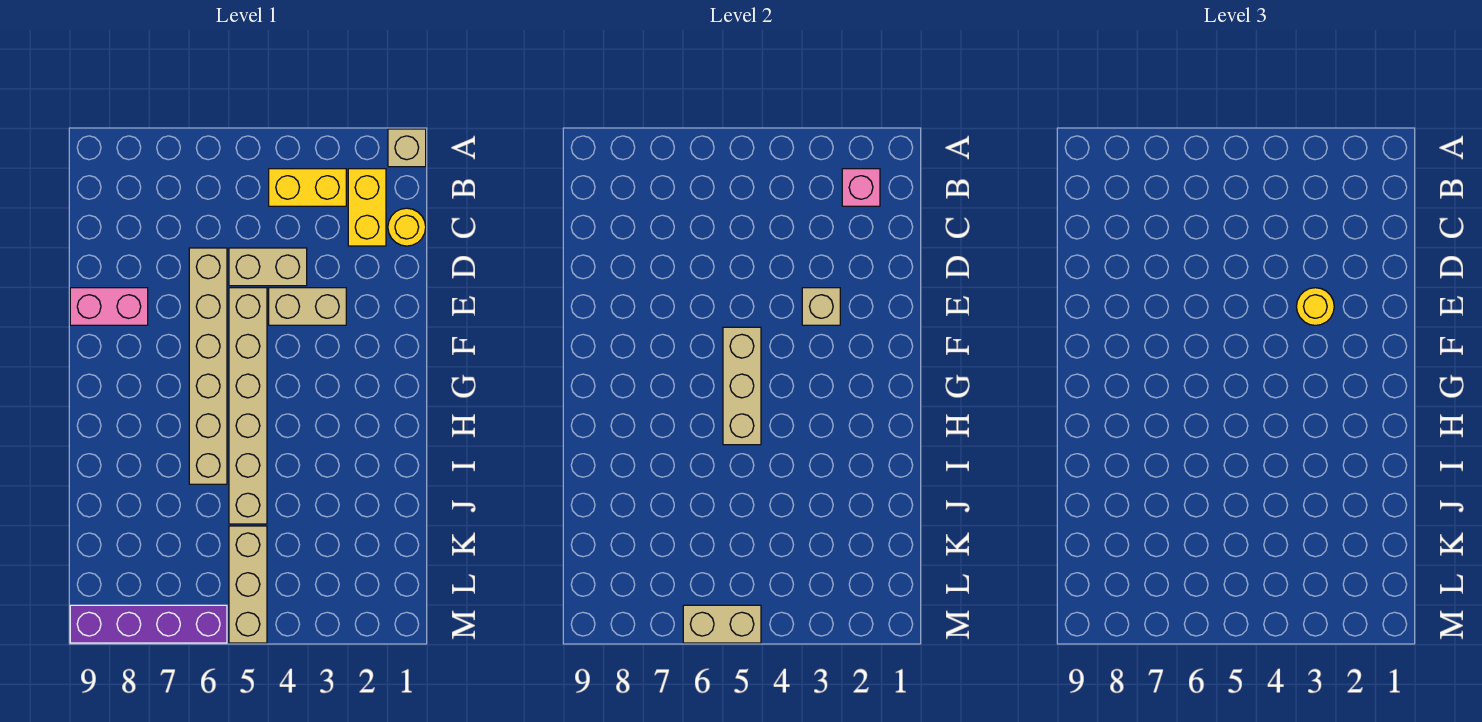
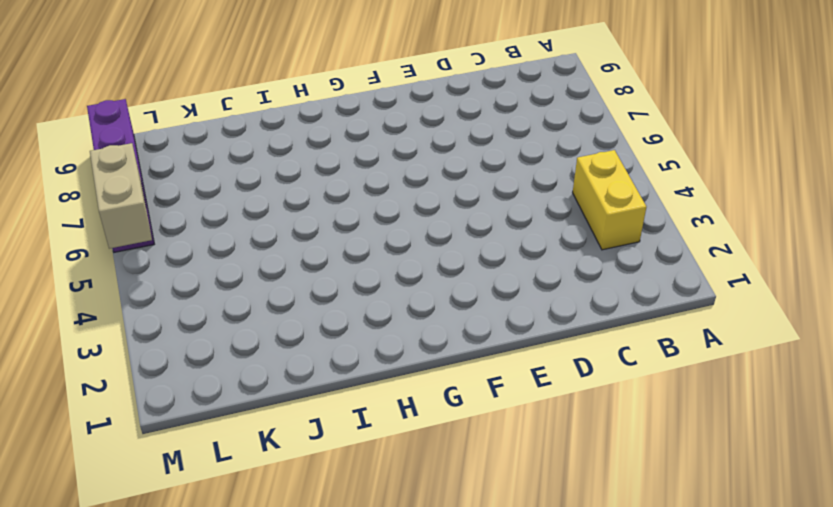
none -> tan 1x1 brick [388,129,426,167]
none -> yellow 1x2 brick [348,169,386,246]
none -> yellow 1x1 round brick [388,208,426,246]

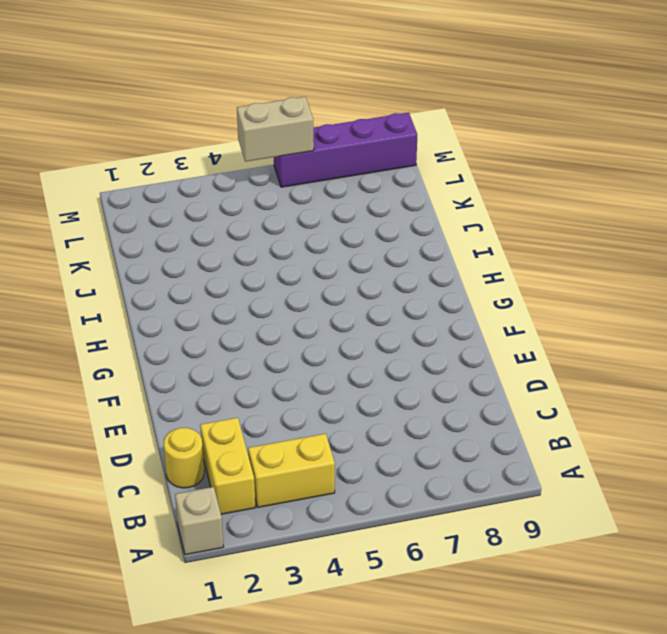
none -> tan 1x2 brick [229,248,307,286]
none -> tan 1x6 brick [189,248,227,484]
none -> tan 1x2 brick [269,288,346,325]

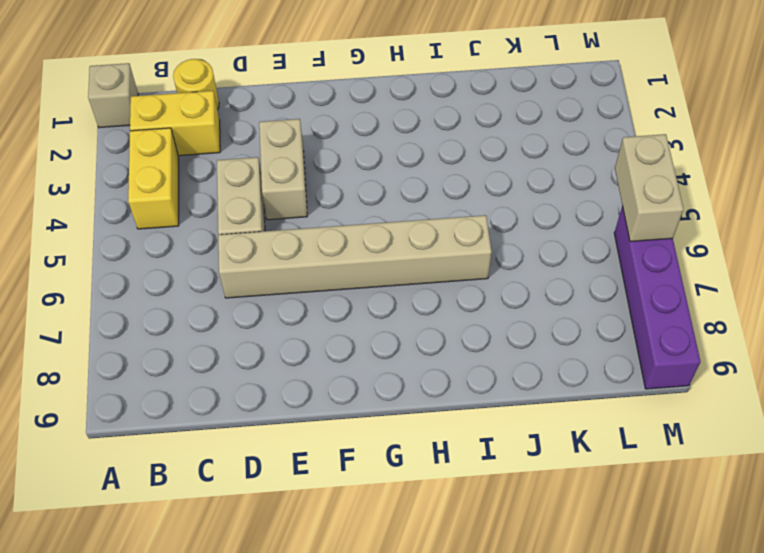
none -> tan 1x6 brick [229,288,267,524]
none -> pink 1x2 brick [70,288,148,325]
none -> tan 1x3 brick [229,526,267,643]

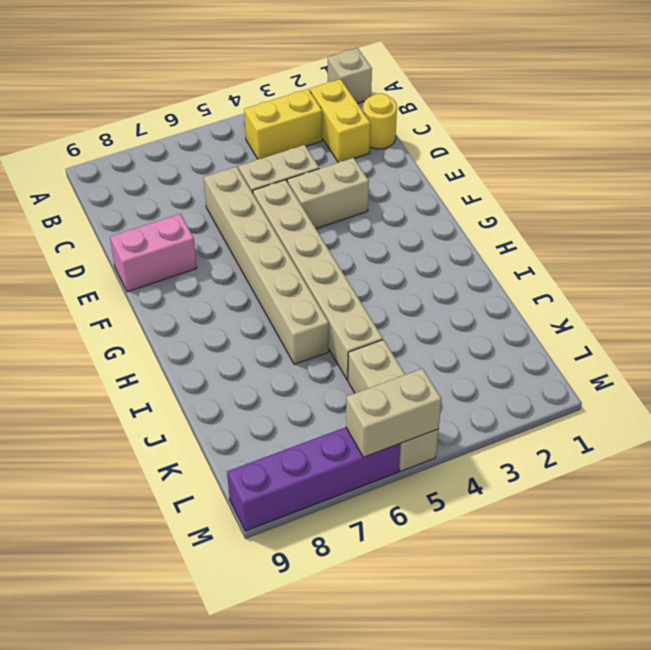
none -> pink 1x1 brick [842,169,880,206]
none -> tan 1x1 brick [802,288,840,325]
none -> tan 1x3 brick [723,327,761,445]

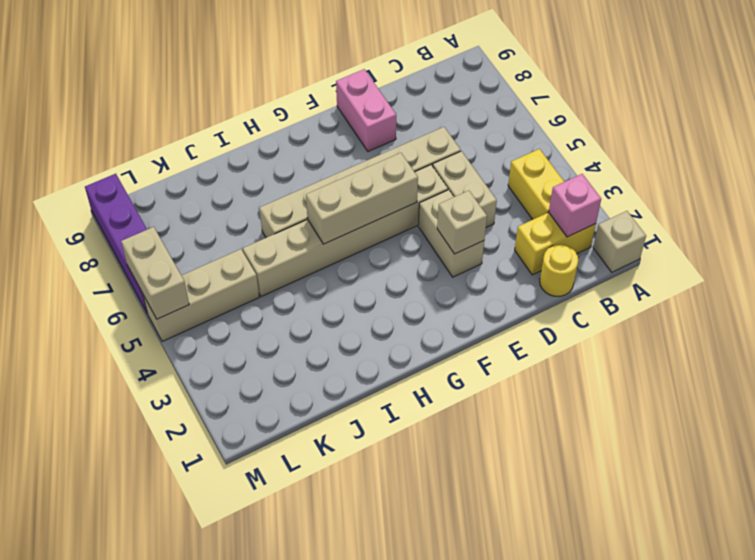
none -> yellow 1x1 round brick [1297,288,1334,325]

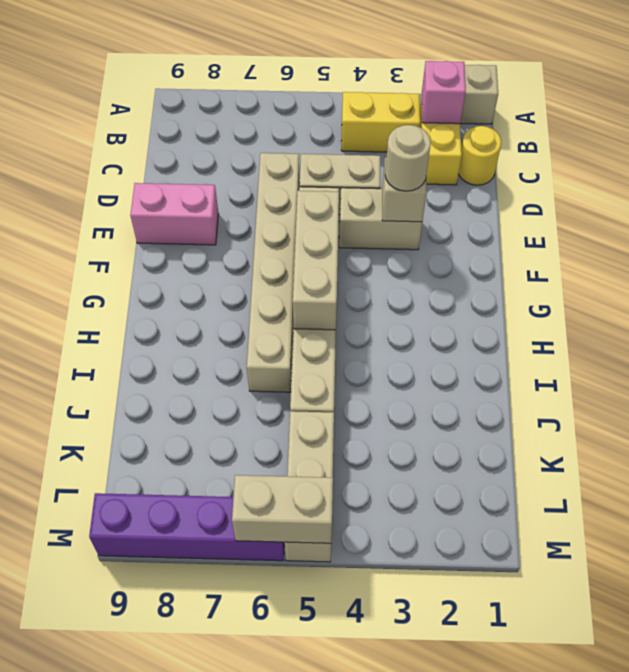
tan 1x1 round brick [385,125,431,191] -> yellow 1x1 round brick [1297,288,1334,325]

